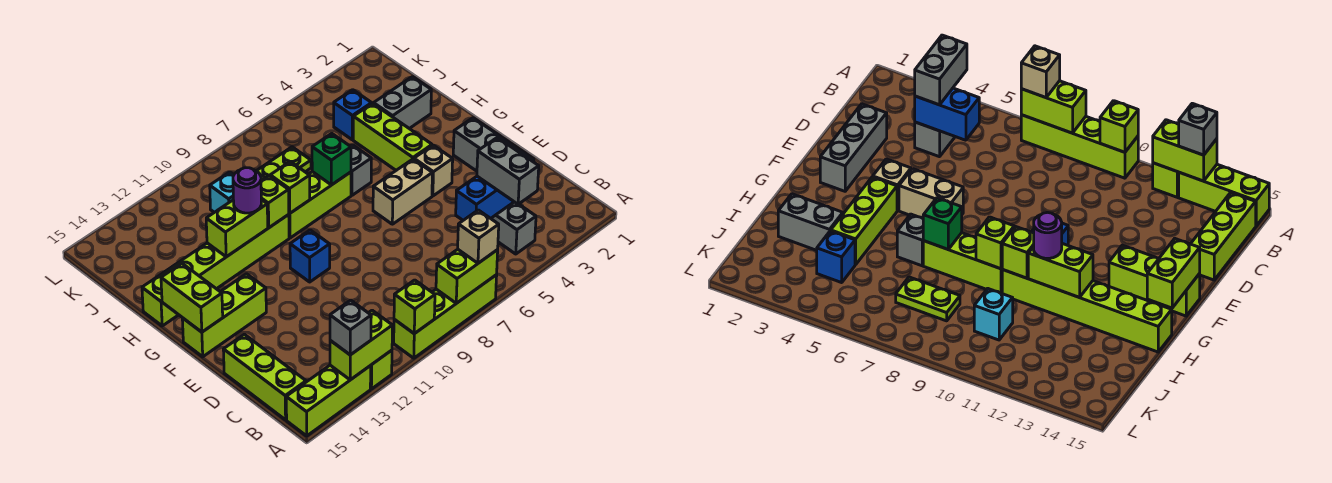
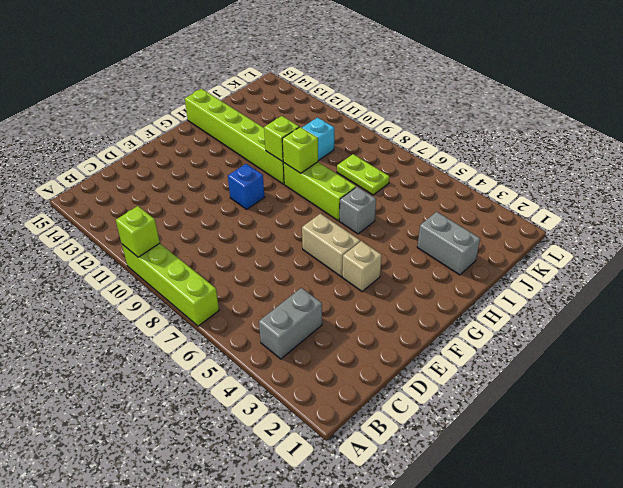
none -> lime 1x1 brick [370,350,392,389]
none -> lime 1x3 brick [286,365,371,436]
none -> lime 1x3 brick [223,334,306,420]
none -> grey 1x3 brick [453,118,534,171]

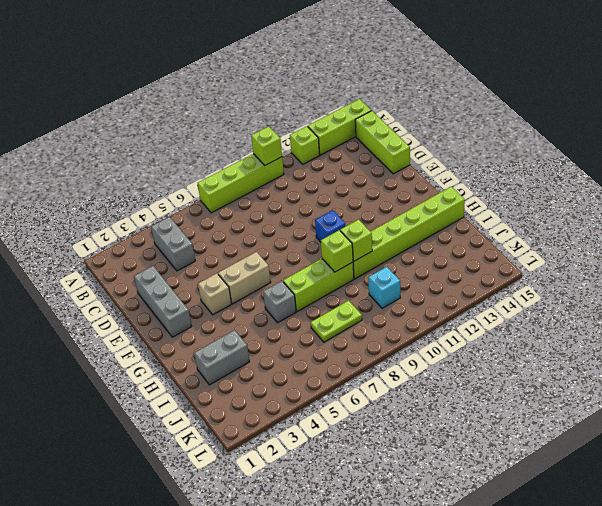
none -> lime 1x3 brick [182,274,266,357]
none -> lime 1x3 brick [353,103,432,170]
none -> blue 1x1 brick [334,90,372,140]
none -> lime 1x2 brick [436,249,498,303]

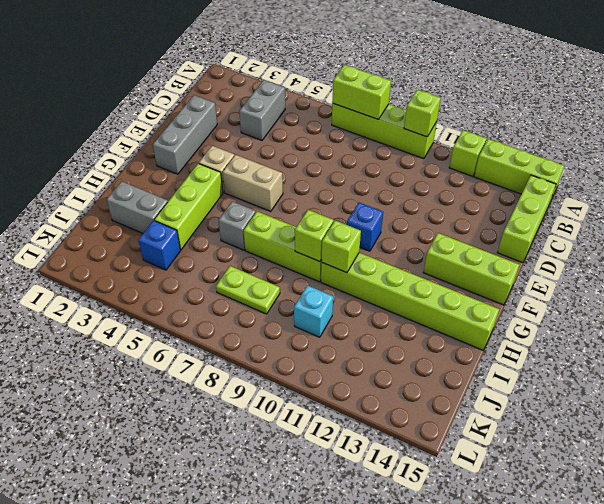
none -> lime 1x2 brick [330,310,392,380]
none -> blue 1x2 brick [456,176,514,220]
none -> lime 1x2 brick [161,263,223,332]
none -> green 1x1 brick [312,134,351,185]

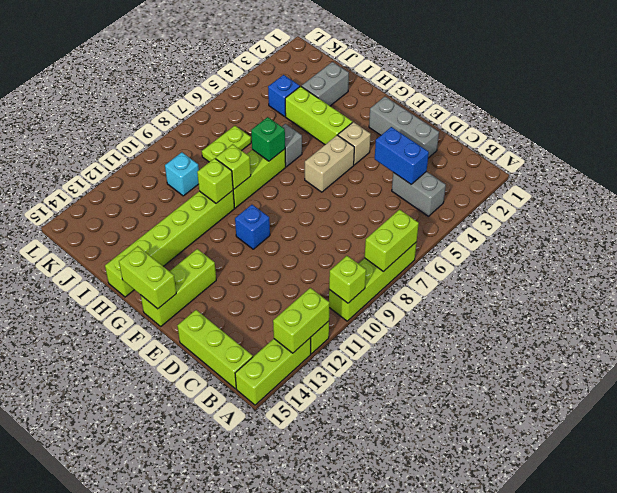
blue 1x2 brick [375,127,429,184] -> blue 1x2 brick turned to [456,176,514,220]
none -> lime 1x2 brick [206,200,268,257]
none -> tan 1x1 brick [458,210,499,263]
none -> grey 1x1 brick [330,300,371,355]
none -> grey 1x2 brick [477,138,539,204]

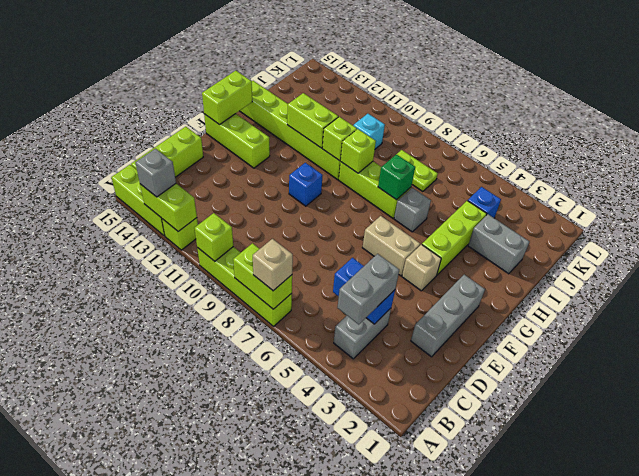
none -> purple 1x1 round brick [233,168,261,213]

